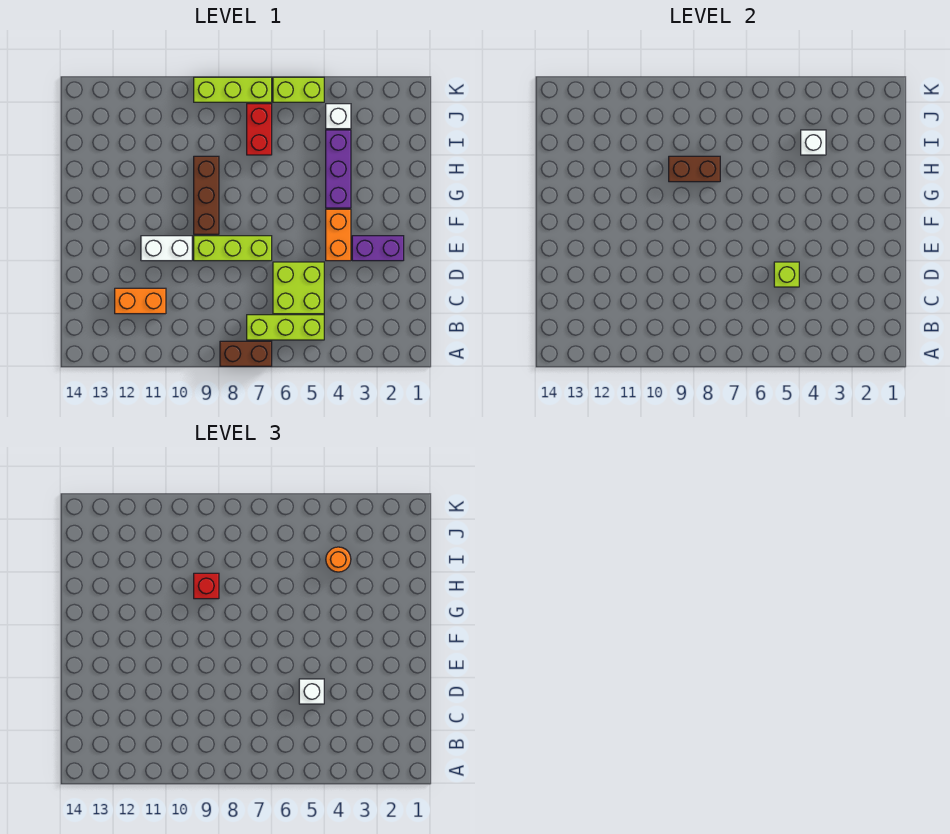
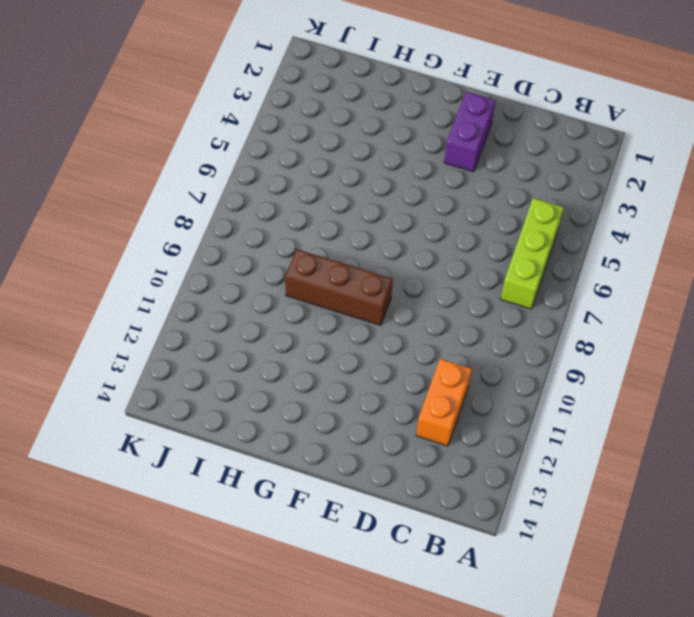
none -> brown 1x2 brick [220,341,272,366]
none -> lime 2x2 brick [273,262,324,314]
none -> orange 1x2 brick [326,209,351,261]

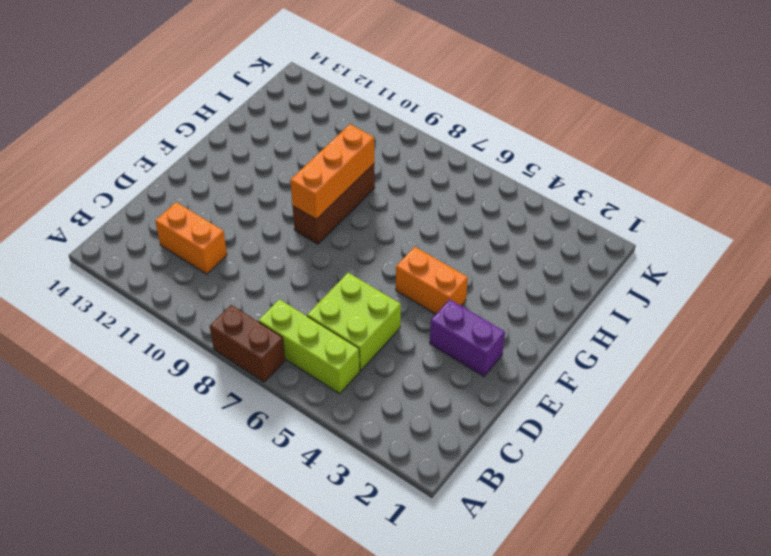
orange 1x2 brick [396,247,468,314] -> orange 1x2 brick turned to [326,209,351,261]
orange 1x3 brick [290,124,374,219] -> brown 1x2 brick [669,156,720,182]
none -> lime 1x3 brick [194,236,272,261]
none -> white 1x2 brick [141,236,192,261]
none -> purple 1x3 brick [326,130,351,208]

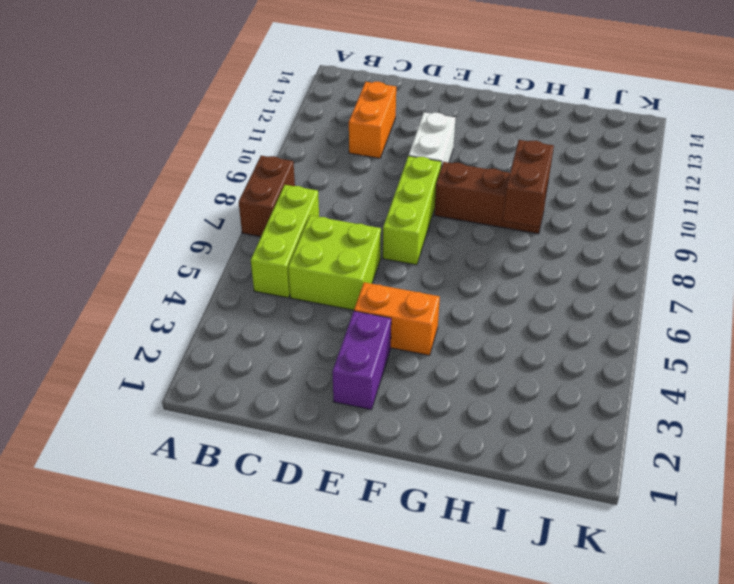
none -> purple 1x3 brick [326,130,351,208]
none -> red 1x2 brick [247,104,272,155]
none -> white 1x1 brick [326,104,351,129]

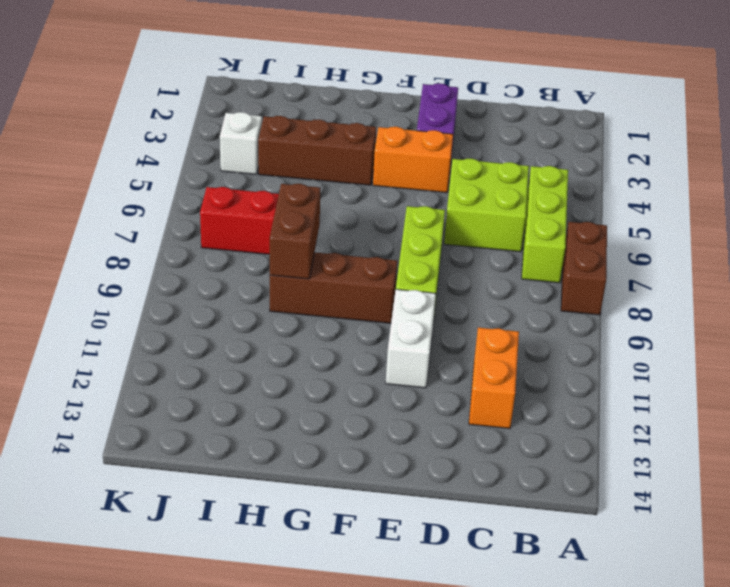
brown 1x3 brick [258,116,376,185] -> purple 1x3 brick [326,130,351,208]
none -> lime 1x2 brick [273,77,324,102]
none -> lime 1x3 brick [194,77,272,102]
none -> lime 1x1 brick [774,262,799,287]

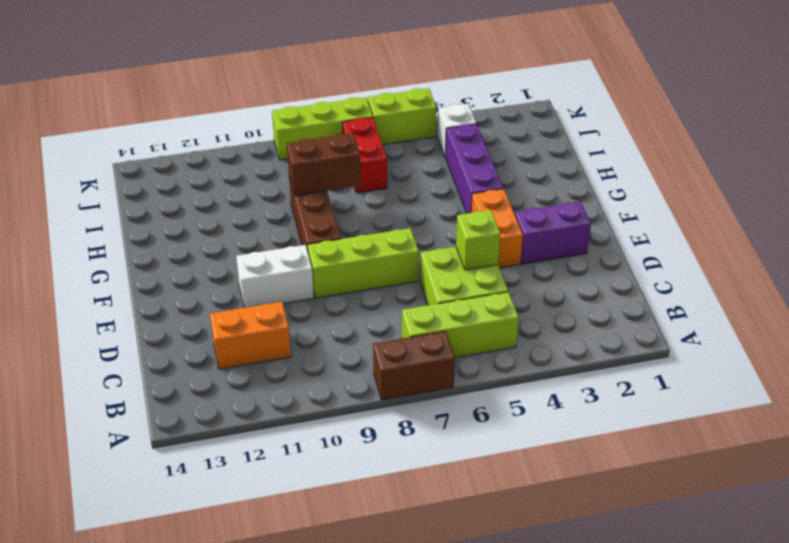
none -> white 1x1 brick [801,130,826,155]
none -> white 1x1 brick [299,679,324,704]
none -> red 1x1 brick [194,573,219,599]

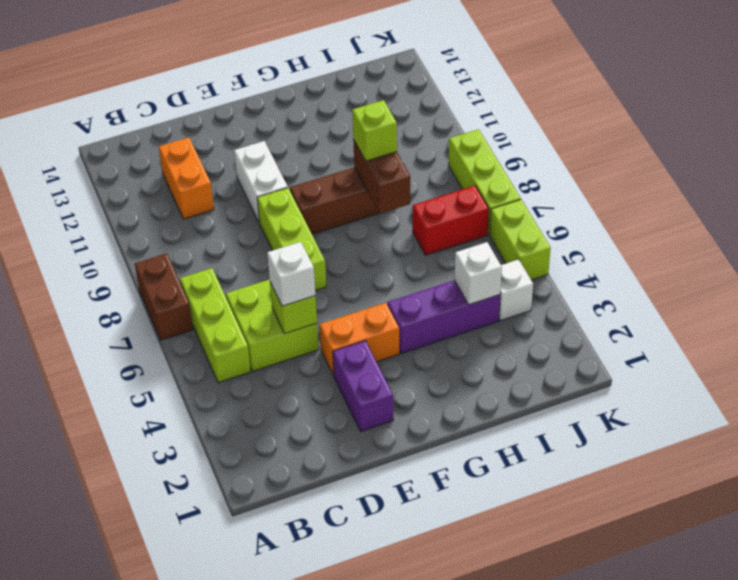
lime 1x1 brick [352,100,397,161] -> red 1x1 brick [194,573,219,599]
none -> orange 1x1 round brick [326,547,351,572]

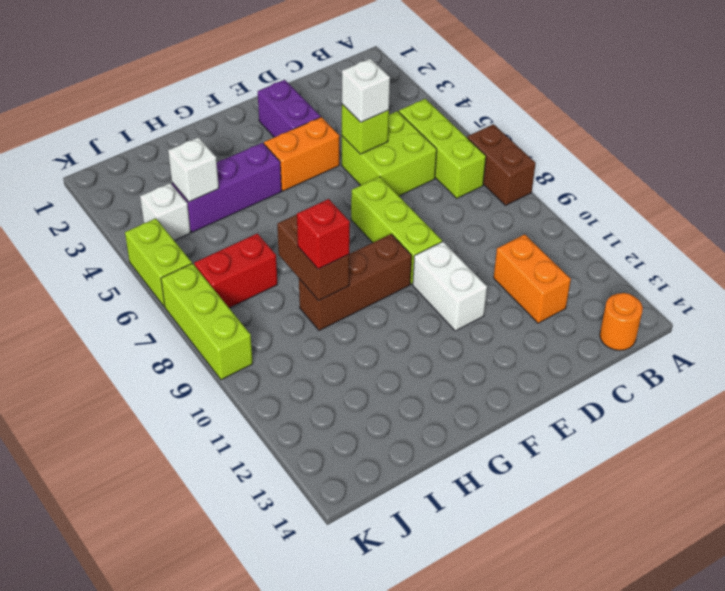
orange 1x1 round brick [600,293,643,350] -> orange 1x1 round brick moved to [326,547,351,572]

